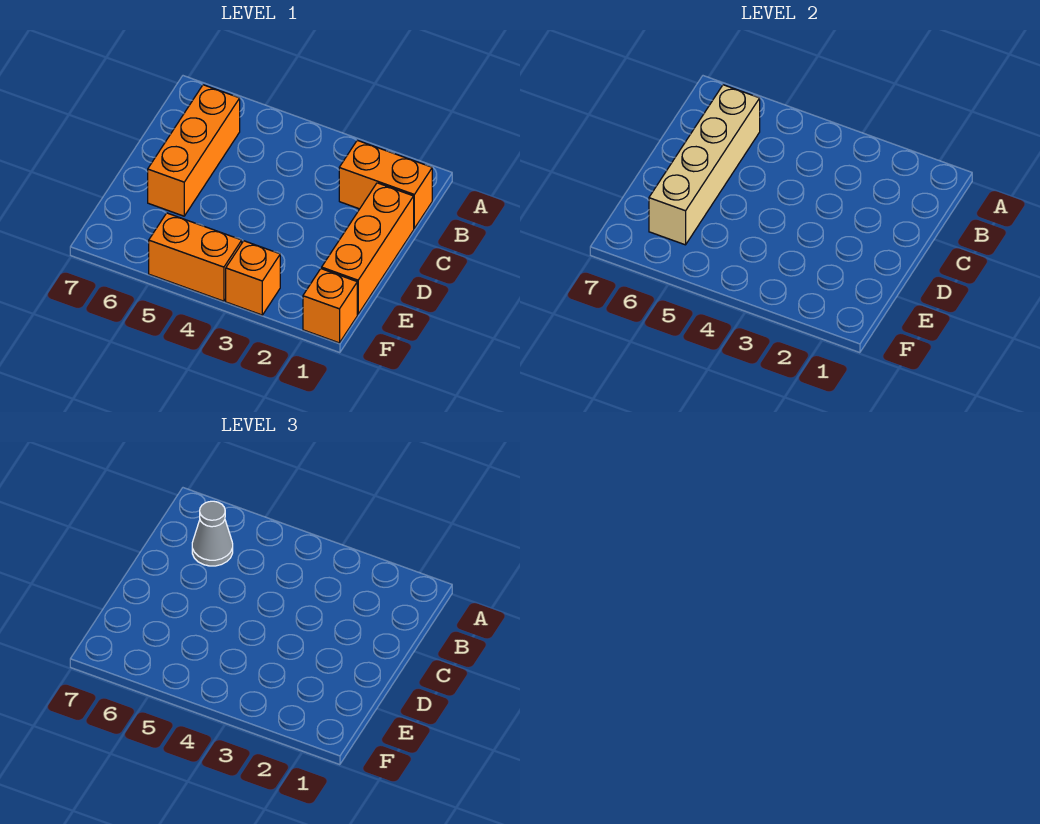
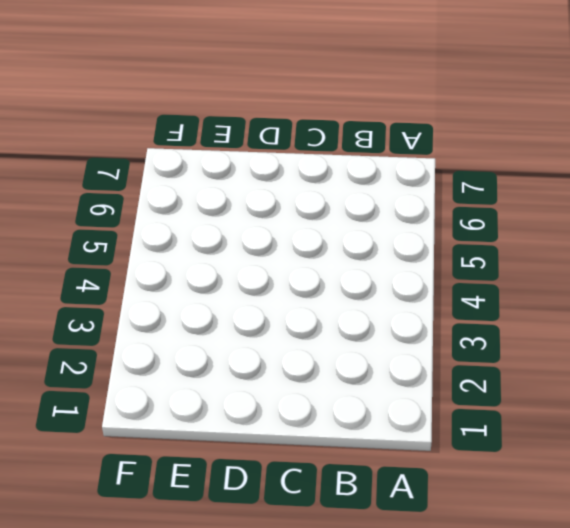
none -> orange 1x2 brick [339,140,432,228]
none -> orange 1x3 brick [148,85,240,216]

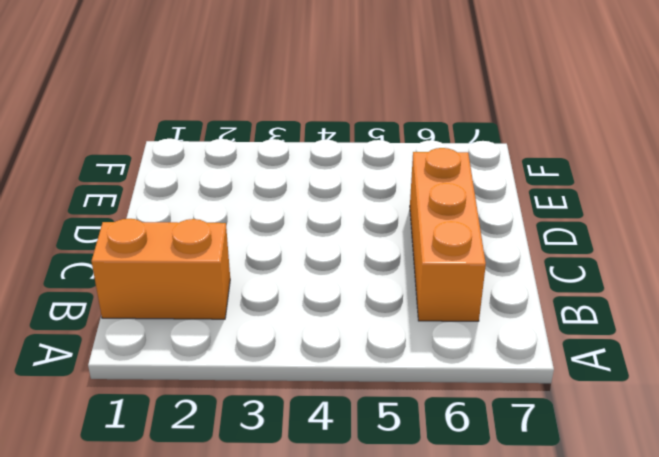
none -> orange 1x3 brick [322,183,414,314]
none -> orange 1x1 brick [303,269,357,343]

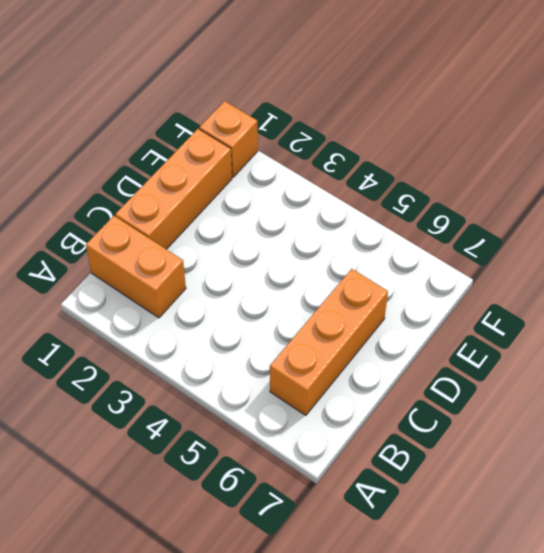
none -> orange 1x1 brick [226,241,280,315]
none -> orange 1x2 brick [149,213,242,301]

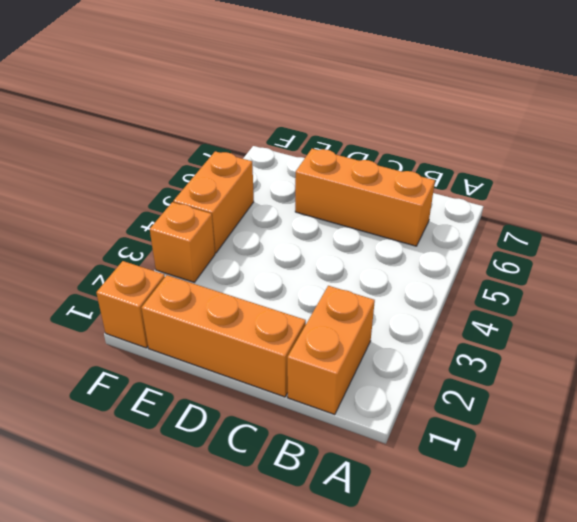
none -> tan 1x4 brick [649,85,760,245]
none -> grey 1x1 cone [192,501,233,566]

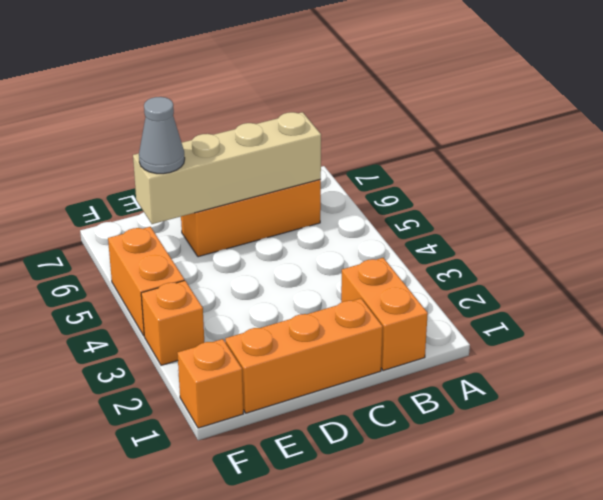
grey 1x1 cone [139,97,185,174] -> grey 1x1 cone moved to [192,501,233,566]

